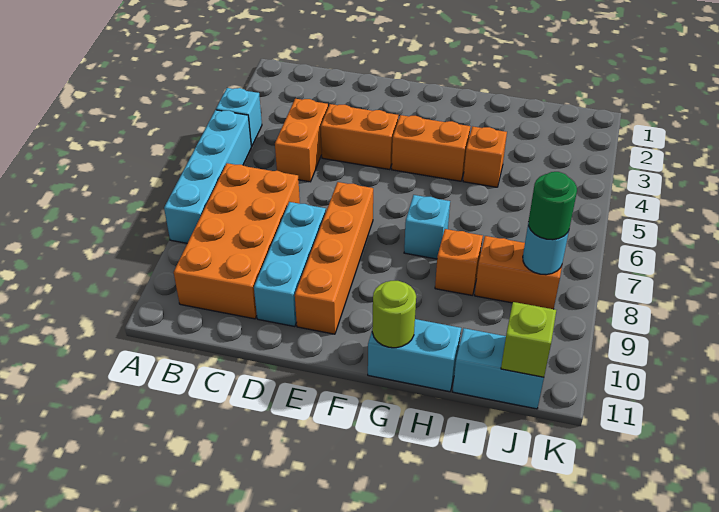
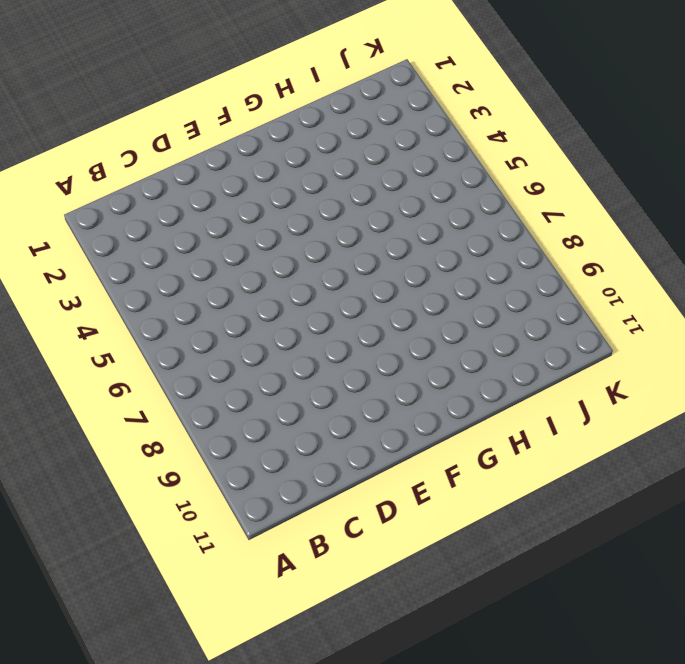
none -> cyan 1x1 brick [216,88,262,147]
none -> cyan 1x4 brick [164,110,251,243]
none -> orange 2x4 brick [174,163,300,319]

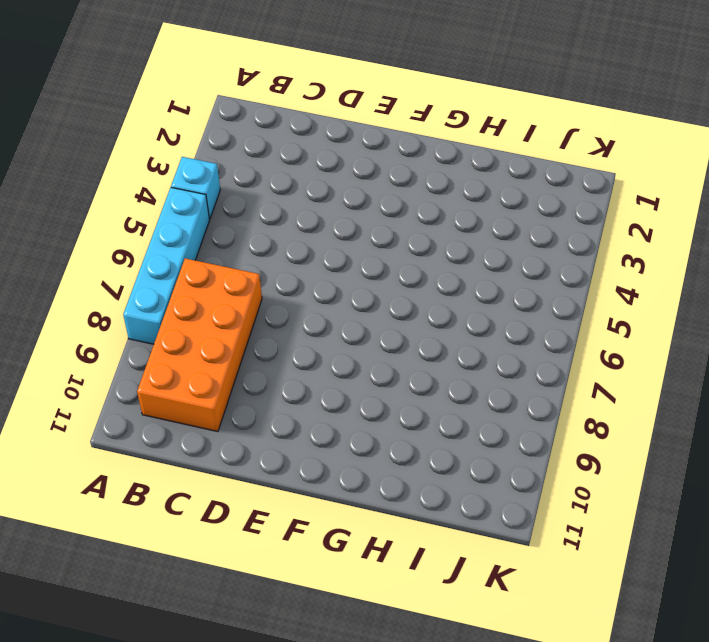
none -> orange 1x2 brick [275,99,328,182]
none -> orange 1x2 brick [321,104,398,170]
none -> cyan 1x3 brick [254,202,326,327]

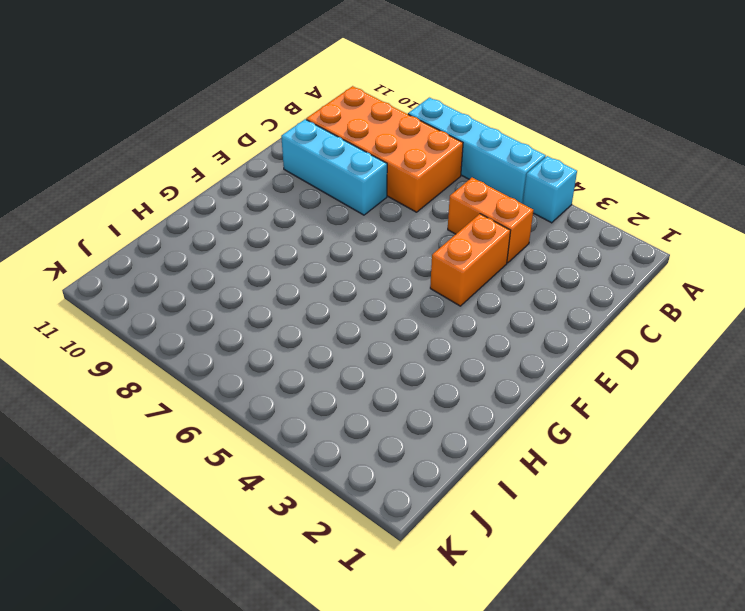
none -> orange 1x4 brick [295,182,373,334]
none -> orange 1x2 brick [392,115,470,181]
none -> cyan 1x1 brick [404,195,450,259]

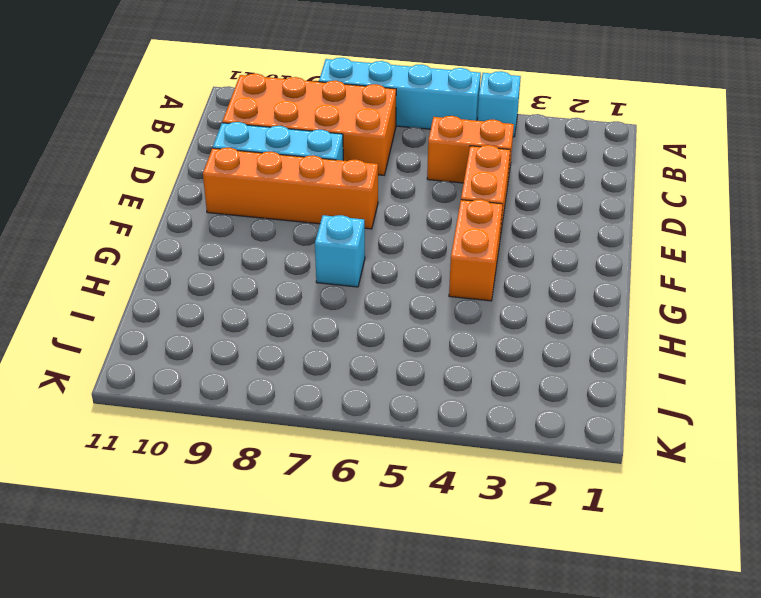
none -> cyan 1x2 brick [368,319,461,392]
none -> orange 1x1 brick [463,126,507,187]
none -> orange 1x1 brick [435,229,483,295]

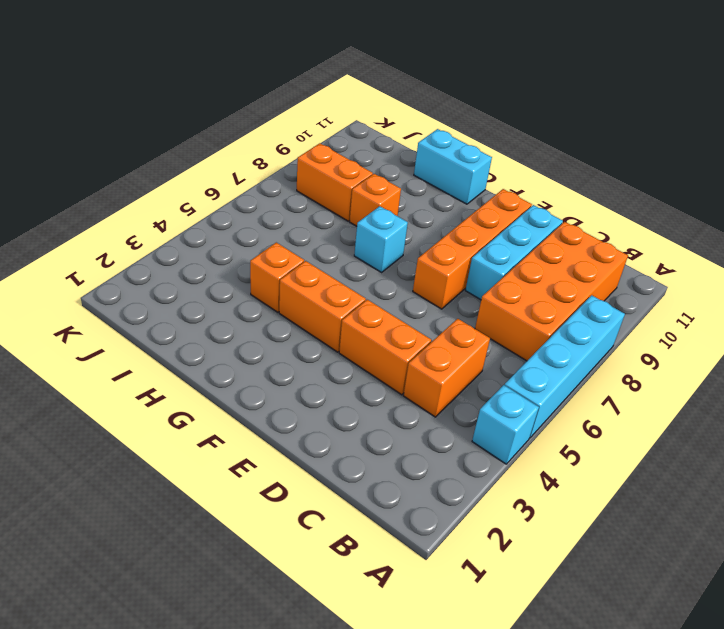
none -> cyan 1x2 brick [453,328,544,409]
none -> lime 1x1 round brick [372,281,416,348]
none -> cyan 1x1 round brick [523,222,569,275]

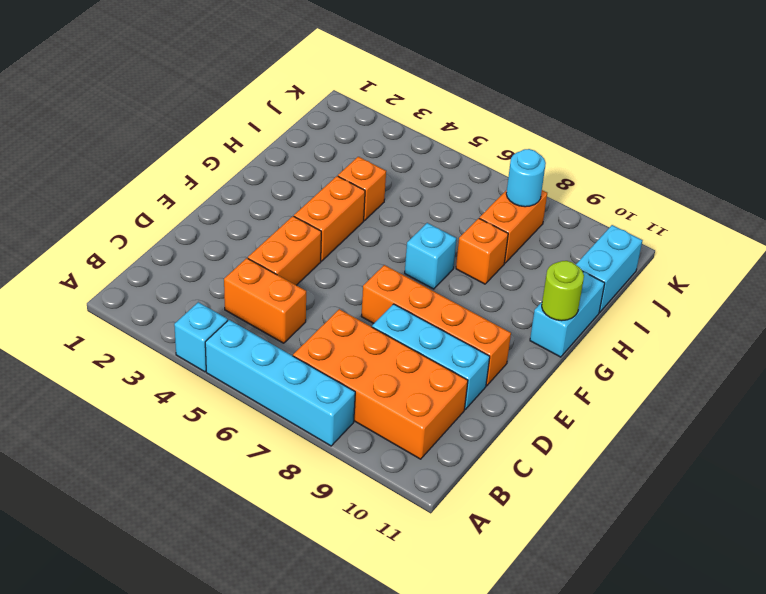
none -> lime 1x1 brick [501,302,556,377]
none -> green 1x1 round brick [528,172,577,240]

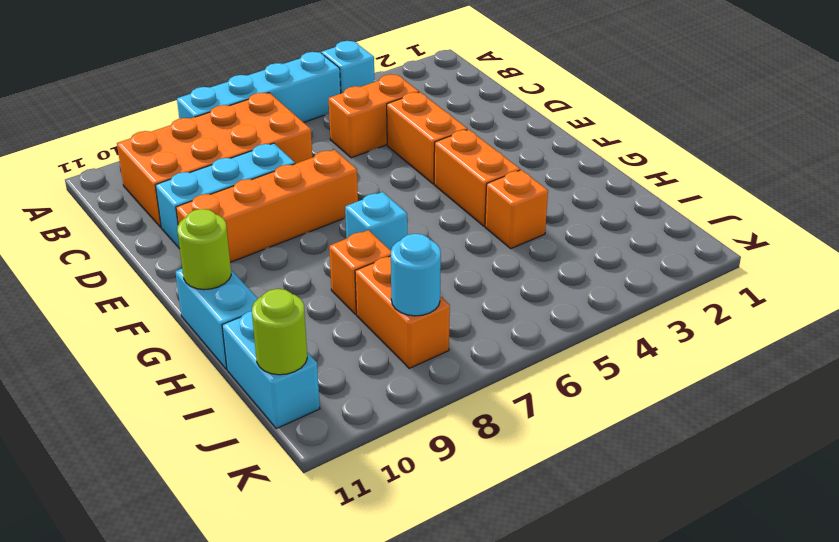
lime 1x1 round brick [252,289,307,375] -> lime 1x1 brick [501,302,556,377]
none -> green 1x1 round brick [528,172,577,240]

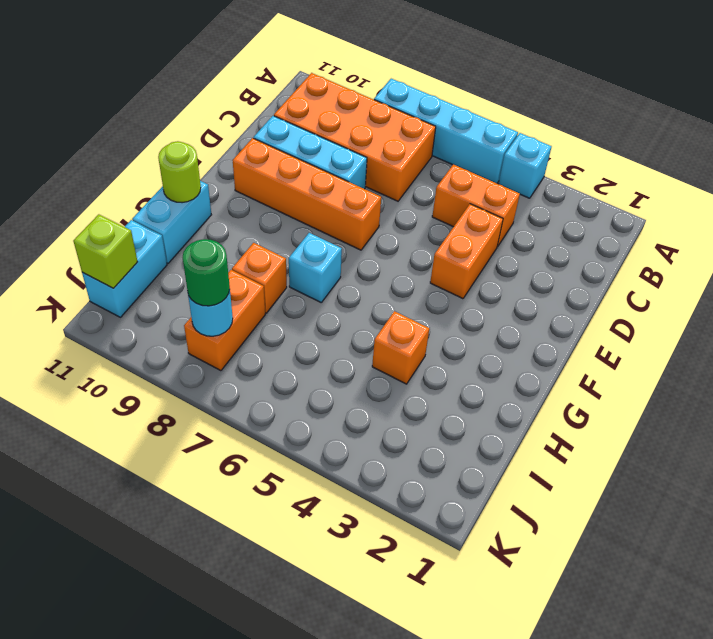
none -> orange 1x2 brick [392,115,470,181]

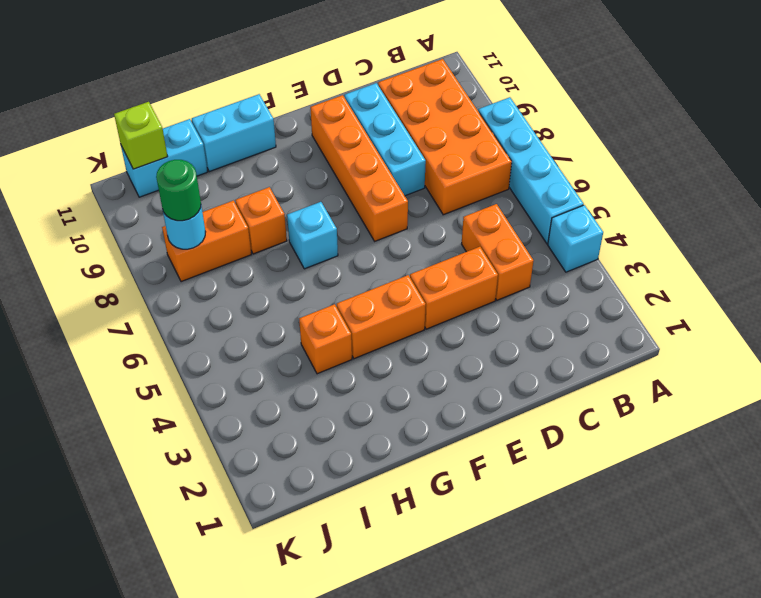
none -> lime 1x1 round brick [372,281,416,348]

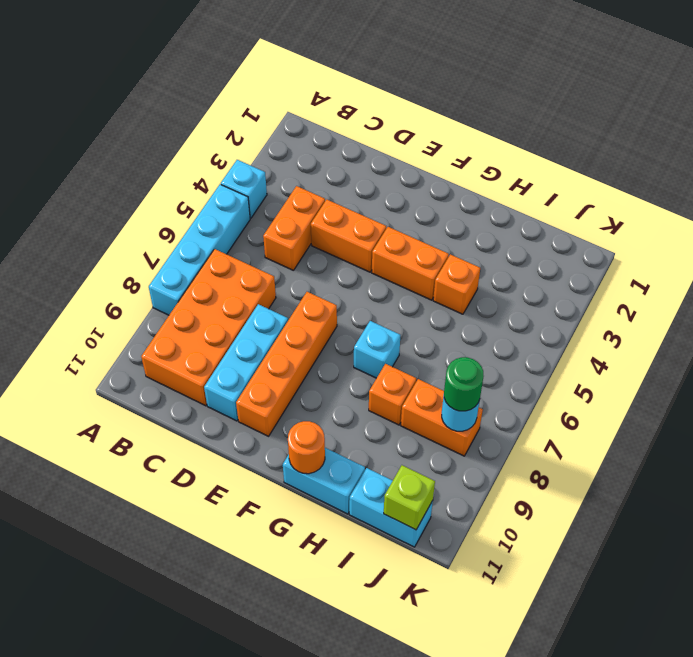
orange 1x1 round brick [288,421,325,474] -> lime 1x1 round brick [372,281,416,348]

